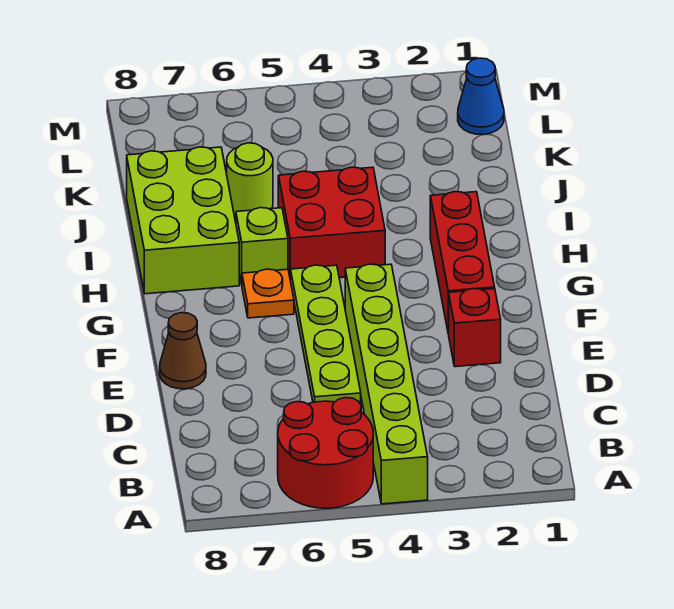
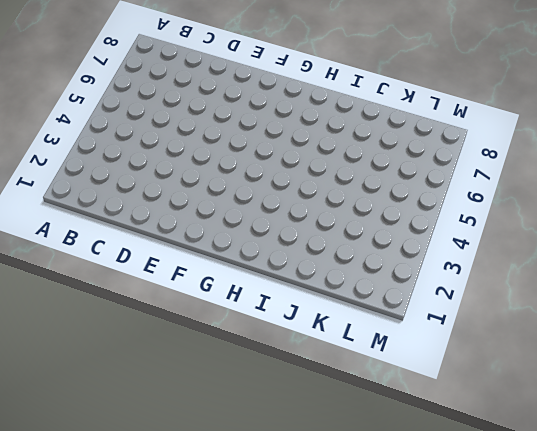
none -> lime 1x6 brick [345,264,428,504]
none -> red 2x2 round brick [278,398,373,508]
none -> lime 1x4 plate [291,265,361,404]

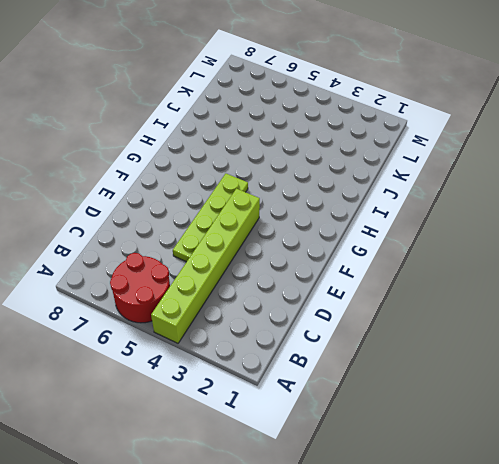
none -> red 1x1 brick [449,289,501,367]
none -> brown 1x1 cone [160,313,206,389]
none -> red 1x3 brick [430,192,495,334]

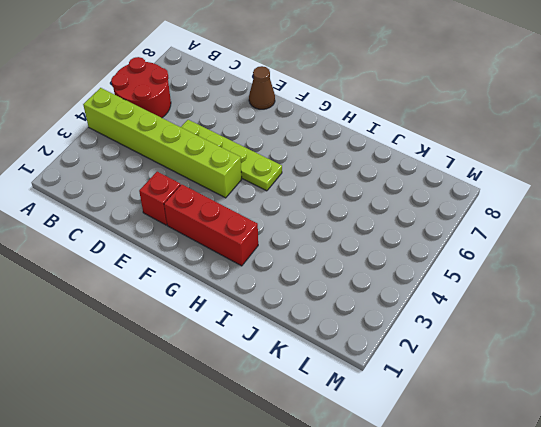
none -> orange 1x1 plate [242,269,294,318]
none -> red 2x2 brick [278,167,385,281]
none -> lime 1x1 brick [236,208,288,285]

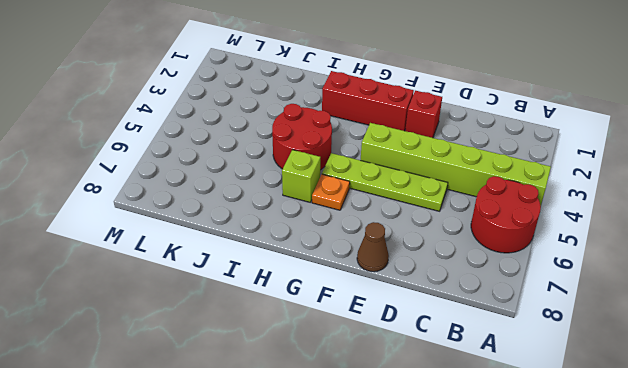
red 2x2 round brick [272,104,332,170] -> red 2x2 brick [278,167,385,281]
none -> lime 2x3 brick [127,147,239,294]
none -> lime 1x1 round brick [227,143,273,216]
none -> blue 1x1 cone [458,58,504,134]

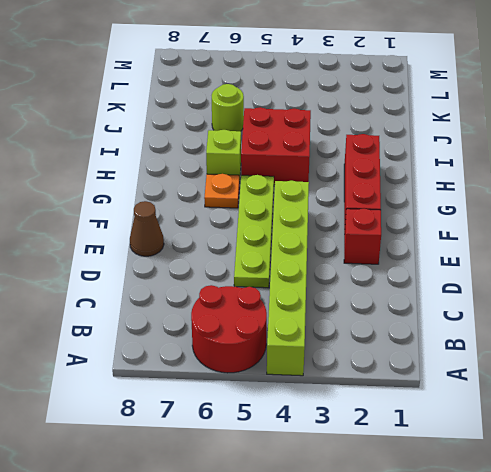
none -> lime 2x3 brick [127,147,239,294]
none -> blue 1x1 cone [458,58,504,134]

